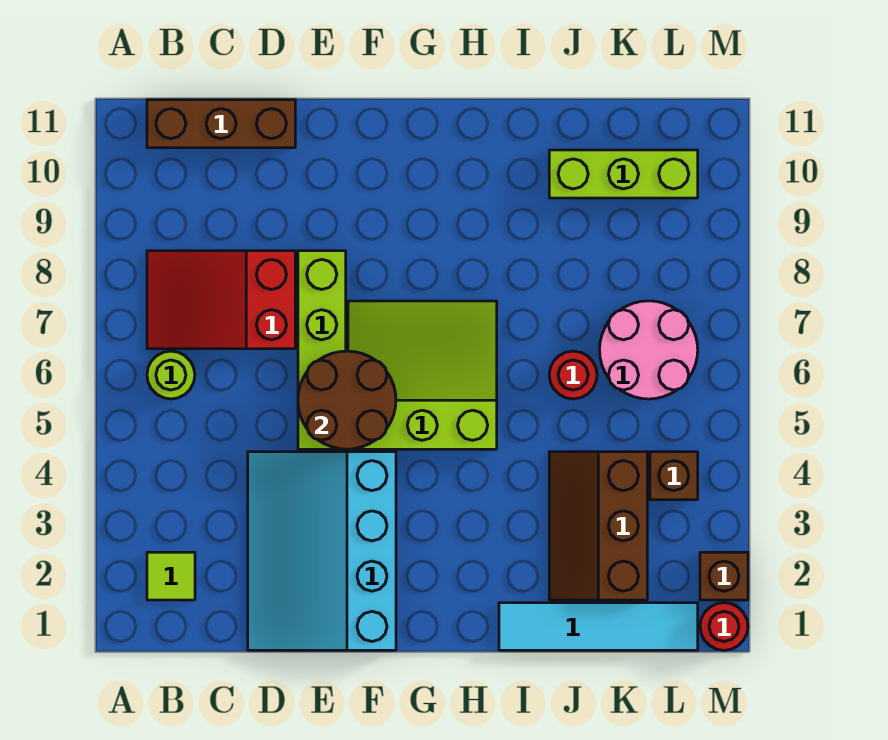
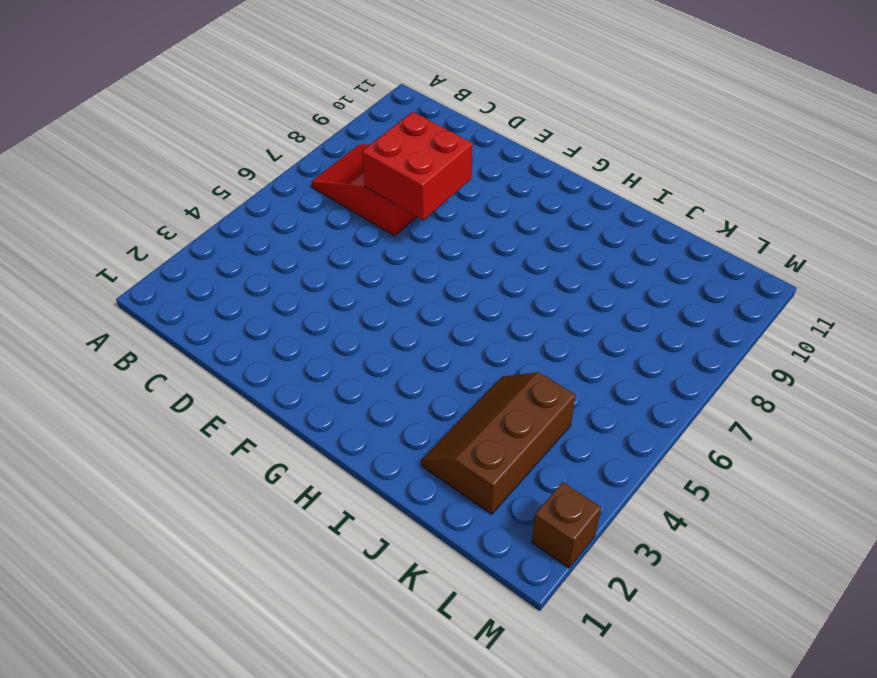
red 2x2 brick [362,112,473,220] -> none
none -> lime 1x1 tile [147,552,195,600]
none -> lime 1x1 round brick [147,351,195,399]
none -> brown 1x3 brick [147,100,295,148]

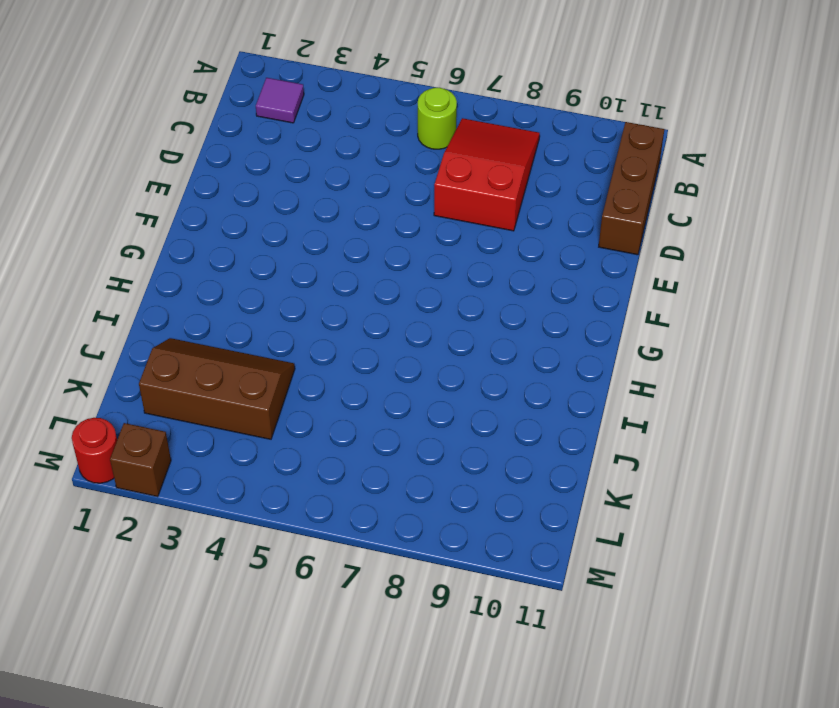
purple 1x1 tile [256,78,304,123] -> lime 1x1 tile [147,552,195,600]
none -> cyan 3x4 slope [248,452,396,650]
none -> lime 1x4 brick [298,251,346,449]
none -> lime 3x3 slope [348,301,497,449]

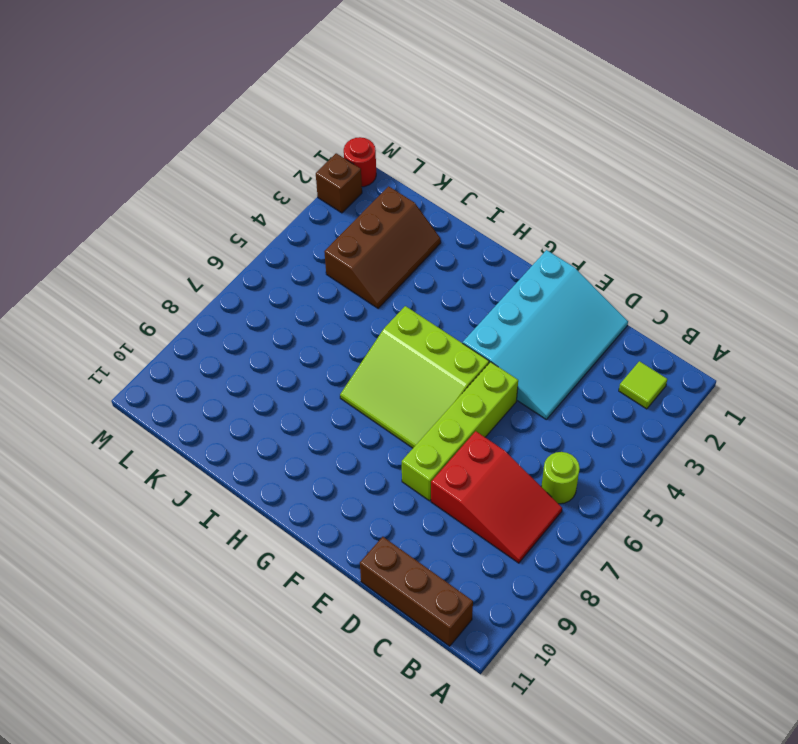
none -> cyan 1x4 tile [499,603,698,650]
none -> red 1x1 round brick [549,351,597,399]
none -> lime 1x3 brick [549,150,698,198]

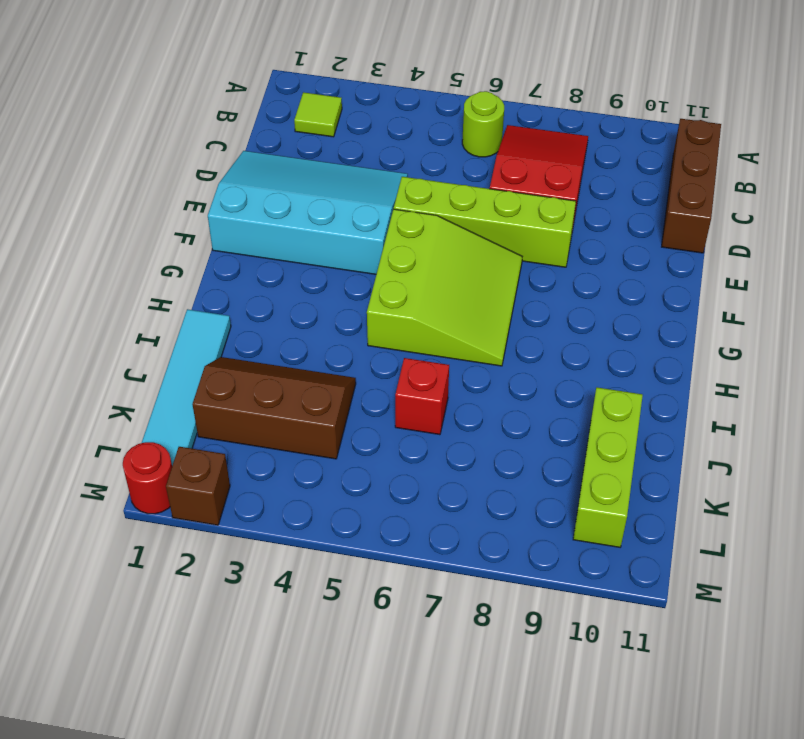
red 1x1 brick [395,358,449,435] -> red 1x1 round brick [549,351,597,399]
none -> pink 2x2 round brick [600,301,698,399]
none -> brown 1x1 brick [650,452,698,500]
none -> brown 2x2 round brick [298,351,396,449]

